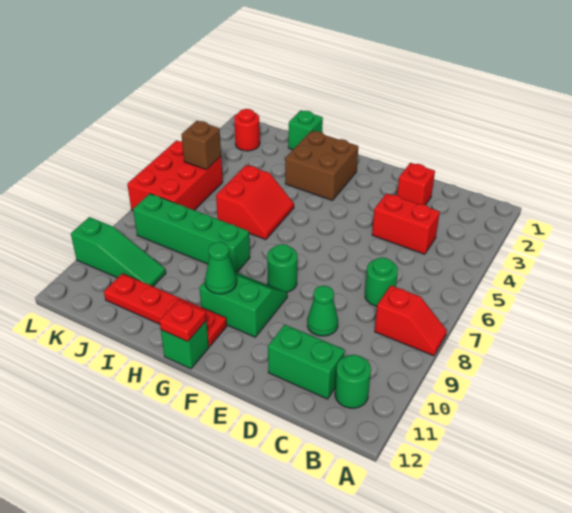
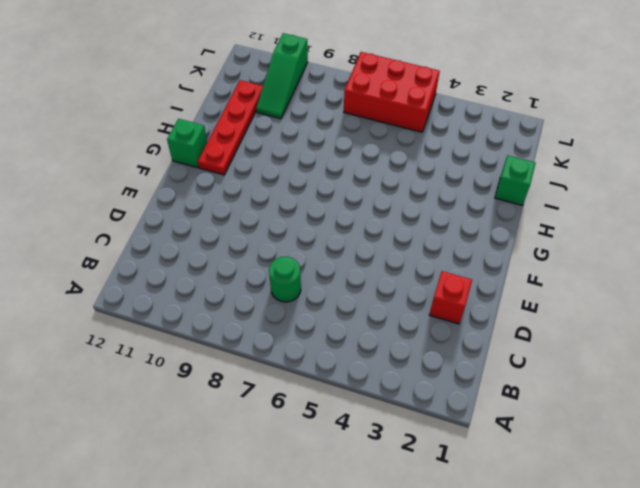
none -> red 1x2 slope [375,286,447,356]
none -> green 1x1 round brick [335,355,371,408]
none -> red 1x2 brick [372,193,440,254]

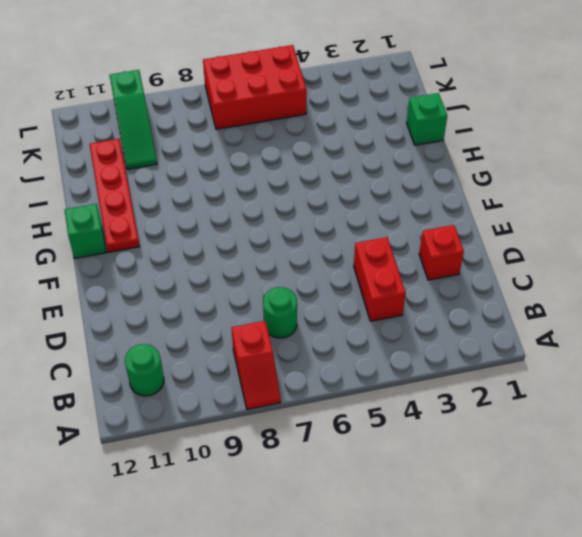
none -> green 1x2 brick [268,324,345,399]
none -> green 1x1 cone [307,286,338,336]
none -> green 1x1 round brick [267,244,297,292]

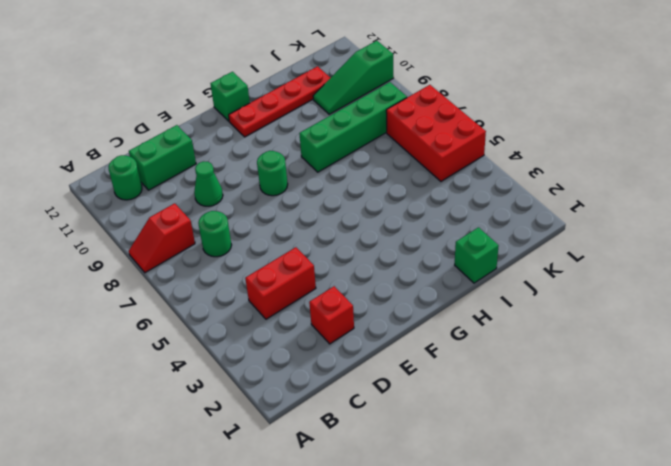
none -> green 2x2 slope [199,272,287,337]
none -> brown 2x2 brick [285,131,358,201]
none -> red 2x2 slope [216,165,294,240]

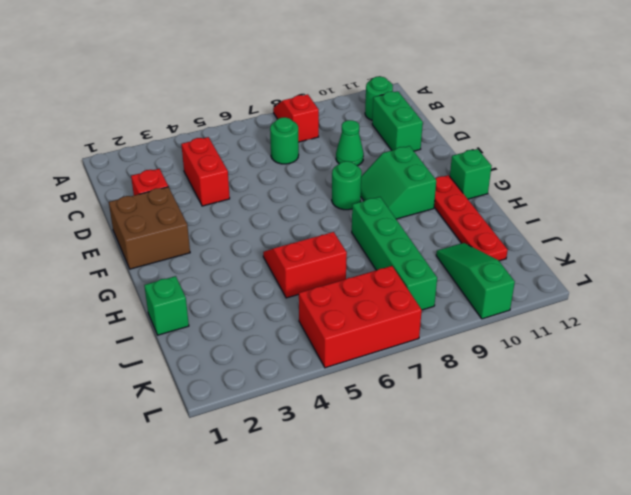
brown 2x2 brick [109,187,190,269] -> brown 2x2 brick moved to [285,131,358,201]
none -> red 1x1 round brick [234,109,260,151]
none -> green 1x1 cone [205,242,237,294]
none -> red 1x1 plate [159,300,206,342]

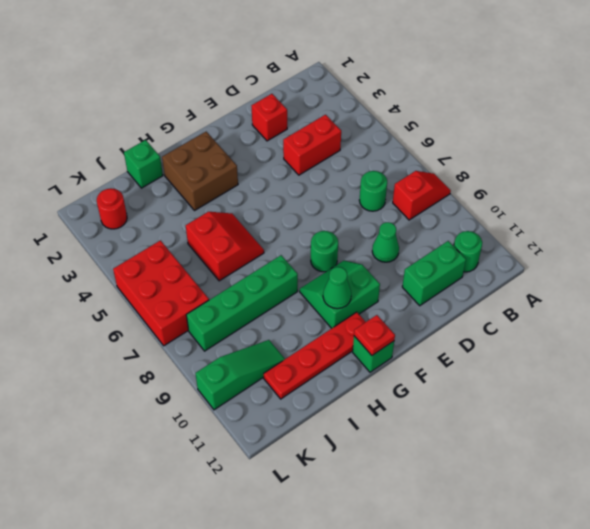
none -> brown 1x1 brick [181,121,221,170]

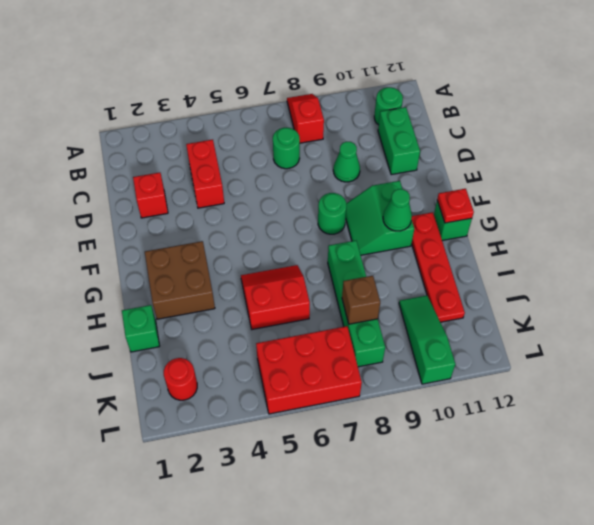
brown 1x1 brick [342,276,380,324] -> brown 1x1 brick moved to [181,121,221,170]

